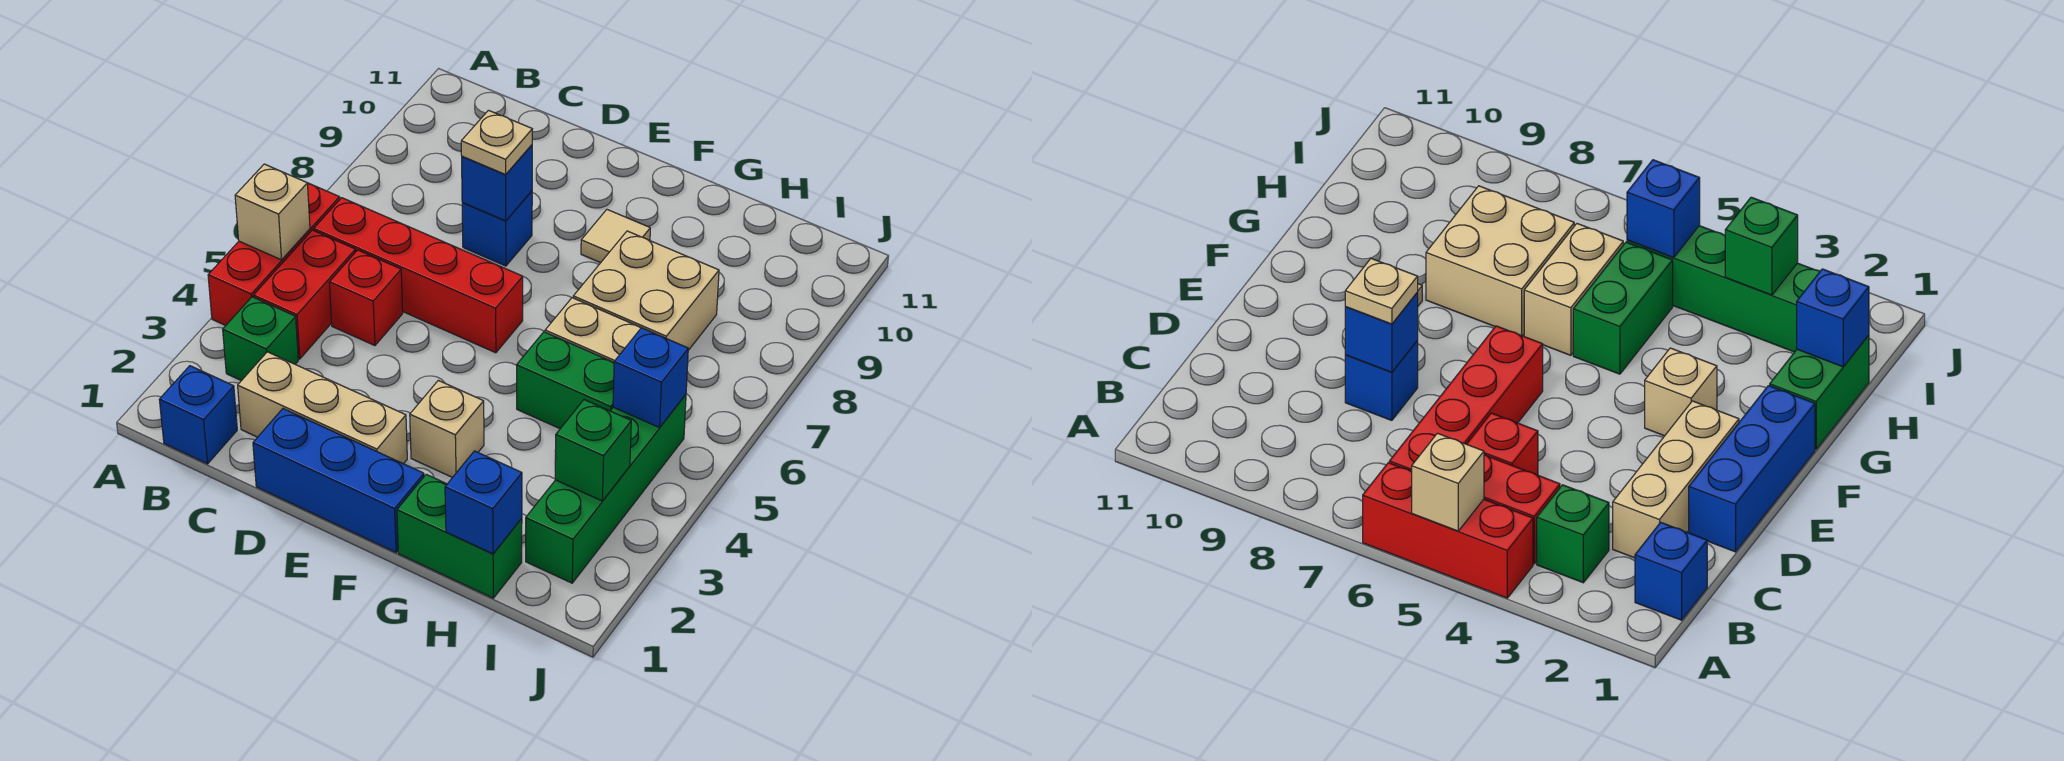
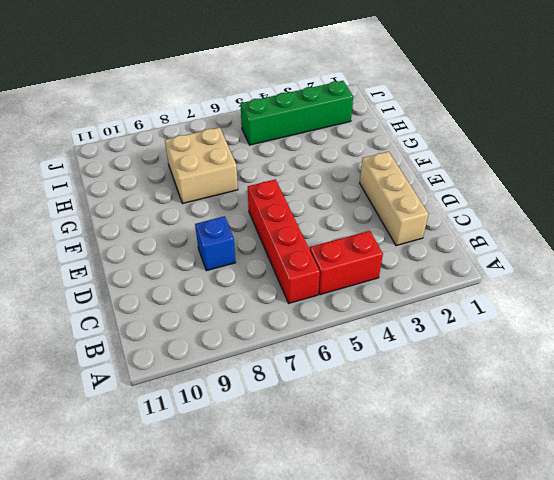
none -> red 1x3 brick [208,183,340,325]
none -> blue 1x1 brick [159,366,237,464]
none -> green 1x1 brick [223,297,298,381]

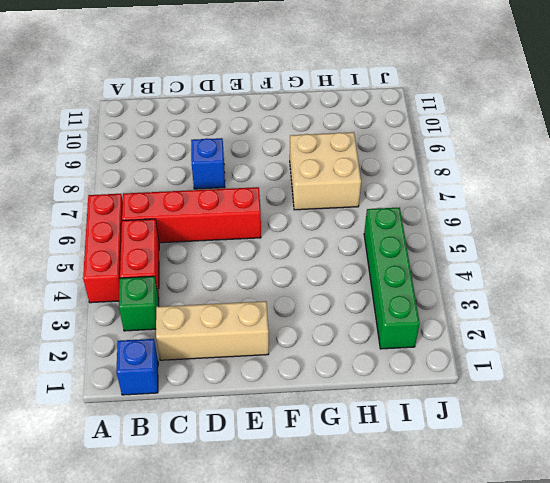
none -> red 1x1 brick [329,250,403,346]
none -> blue 1x3 brick [253,409,424,552]
none -> tan 1x1 brick [410,380,484,478]

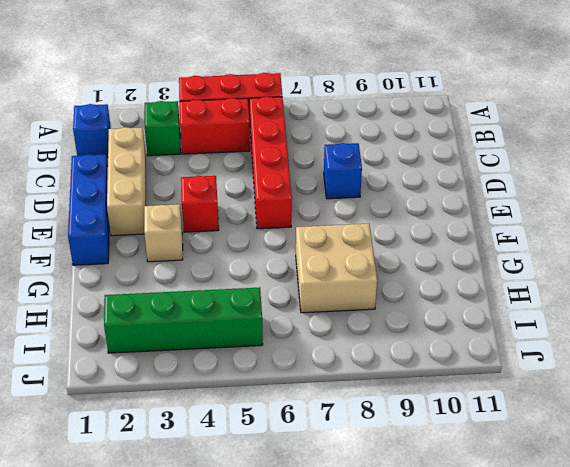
red 1x1 brick [181,176,219,232] -> red 1x1 brick moved to [329,250,403,346]
none -> tan 1x1 tile [581,210,650,263]
none -> green 1x2 brick [397,474,522,598]
none -> green 1x2 brick [517,332,614,429]

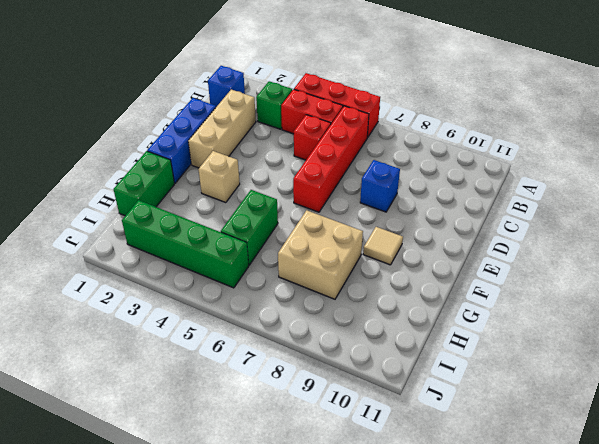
none -> tan 1x2 brick [545,298,641,362]
none -> tan 1x1 brick [235,164,310,260]
none -> blue 1x1 brick [462,145,532,221]

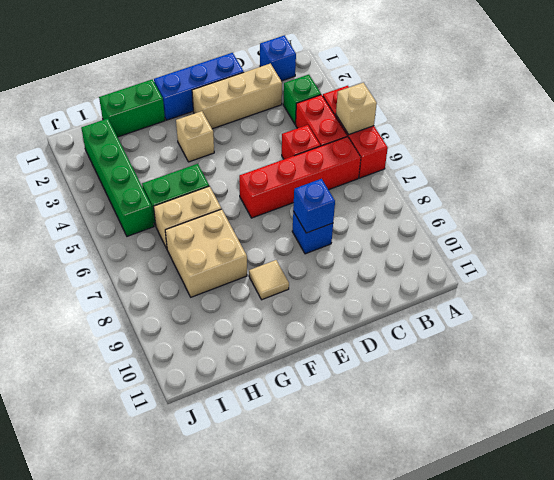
none -> blue 1x1 brick [445,451,522,554]
none -> green 1x1 brick [555,400,631,501]
none -> blue 1x1 brick [613,328,688,428]

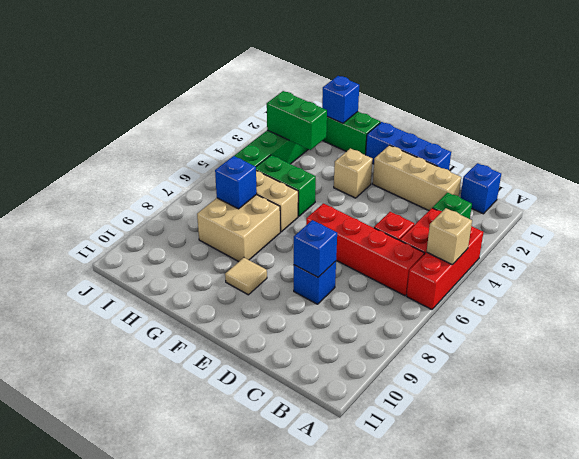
green 1x2 brick [267,91,327,150] -> green 1x1 brick [555,400,631,501]
blue 1x1 brick [215,156,257,209] -> blue 1x1 brick moved to [613,328,688,428]
none -> tan 1x1 plate [461,110,532,175]

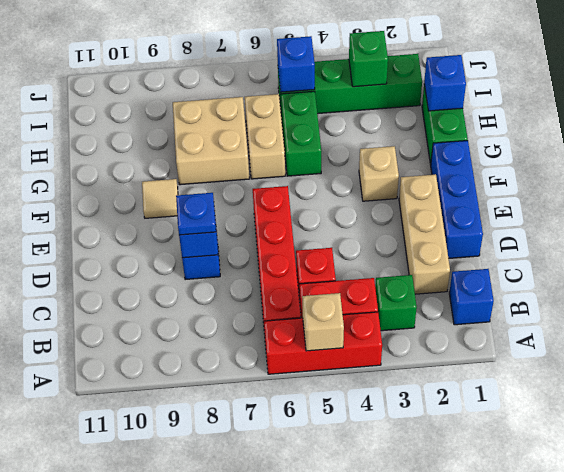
blue 1x1 plate [176,193,216,235] -> tan 1x1 plate [461,110,532,175]

